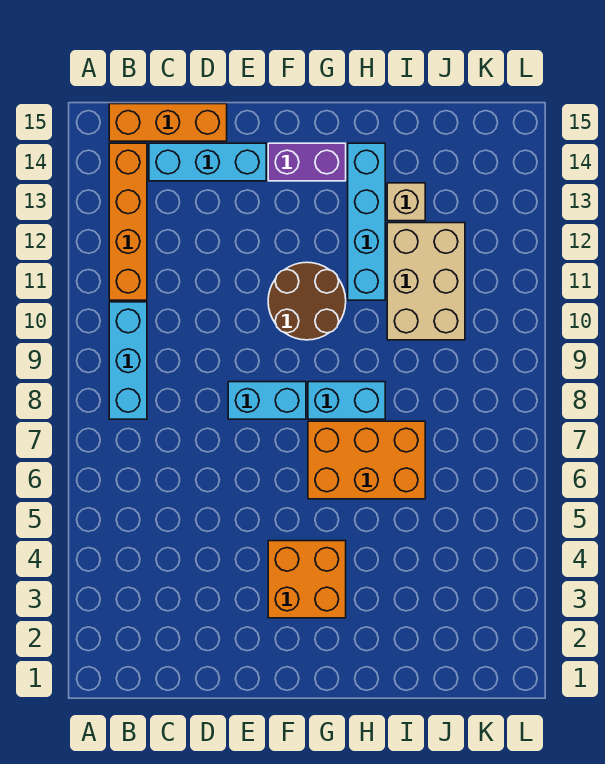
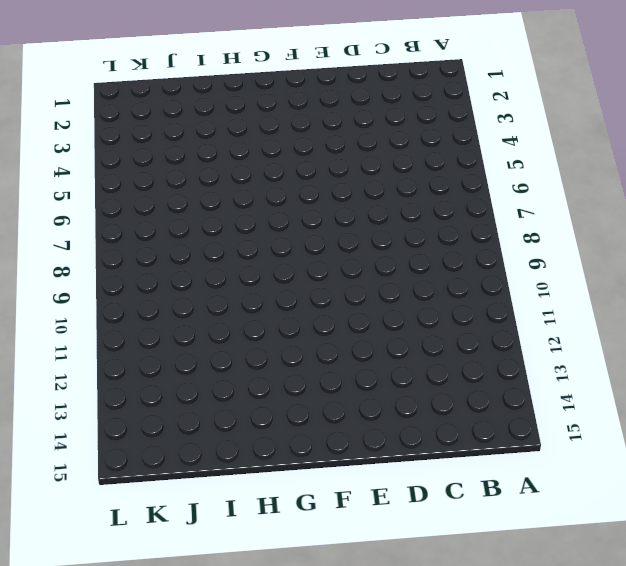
none -> cyan 1x3 brick [109,302,147,419]
none -> orange 1x4 brick [109,143,147,300]
none -> orange 1x3 brick [109,104,227,141]

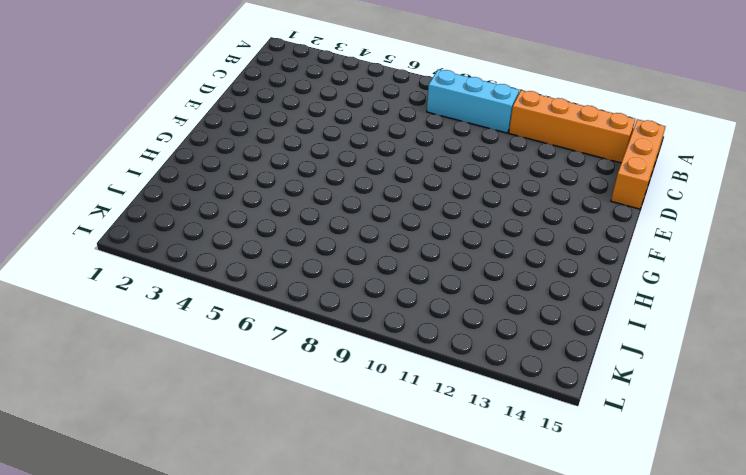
none -> cyan 1x3 brick [149,143,266,181]
none -> cyan 1x2 brick [228,382,306,419]
none -> orange 2x2 brick [268,541,346,618]

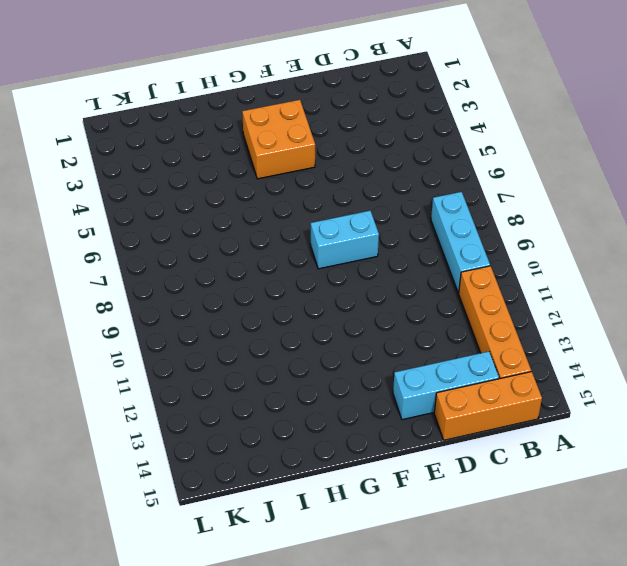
none -> brown 2x2 round brick [268,262,346,340]
none -> purple 1x2 brick [268,143,346,181]
none -> orange 2x3 brick [308,421,425,499]

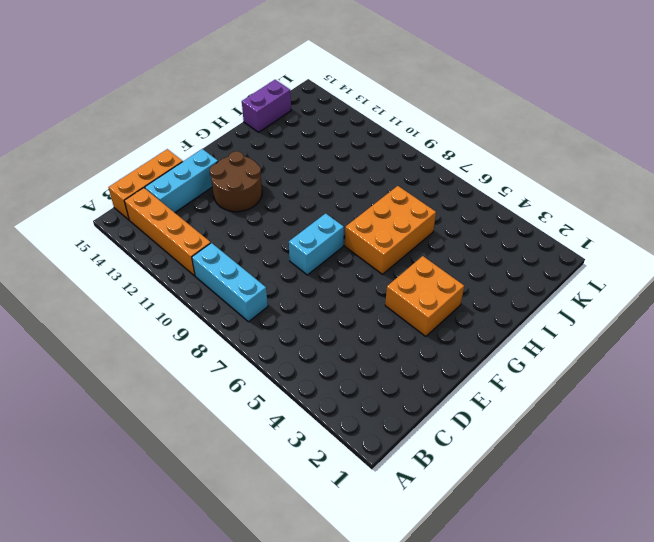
brown 2x2 round brick [210,151,262,212] -> brown 2x2 round brick moved to [268,262,346,340]
purple 1x2 brick [242,80,291,132] -> purple 1x2 brick moved to [268,143,346,181]
none -> cyan 1x2 brick [308,382,385,419]
none -> cyan 1x4 brick [348,143,385,300]
none -> tan 2x3 brick [387,223,465,340]

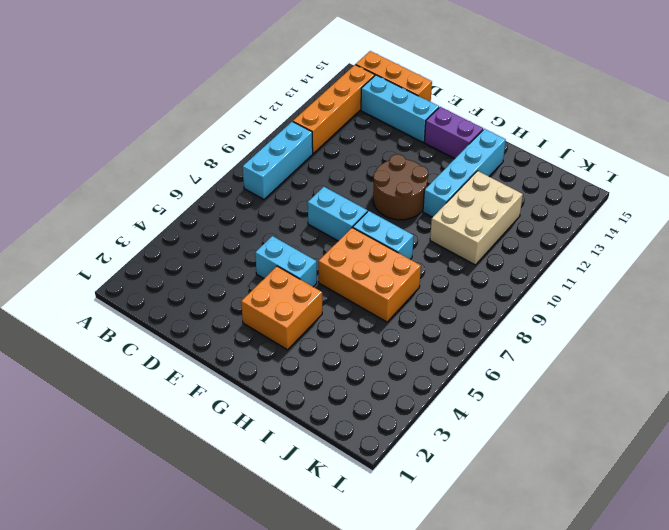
cyan 1x2 brick [255,236,317,287] -> none
none -> tan 1x1 brick [387,183,425,221]

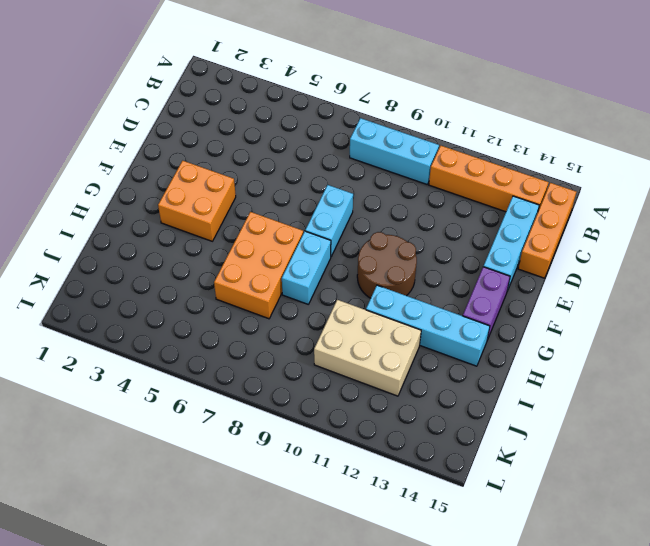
none -> tan 1x1 brick [387,183,425,221]

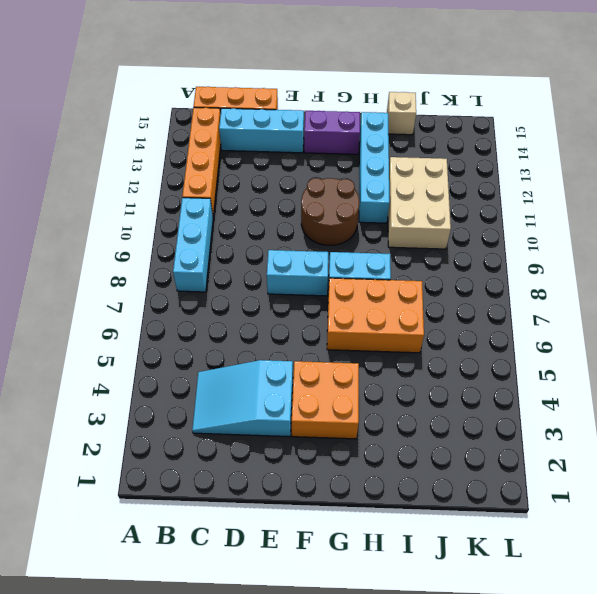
cyan 2x3 slope [192,360,293,437] -> none
tan 1x1 brick [387,92,416,135] -> tan 1x1 brick moved to [387,183,425,221]

